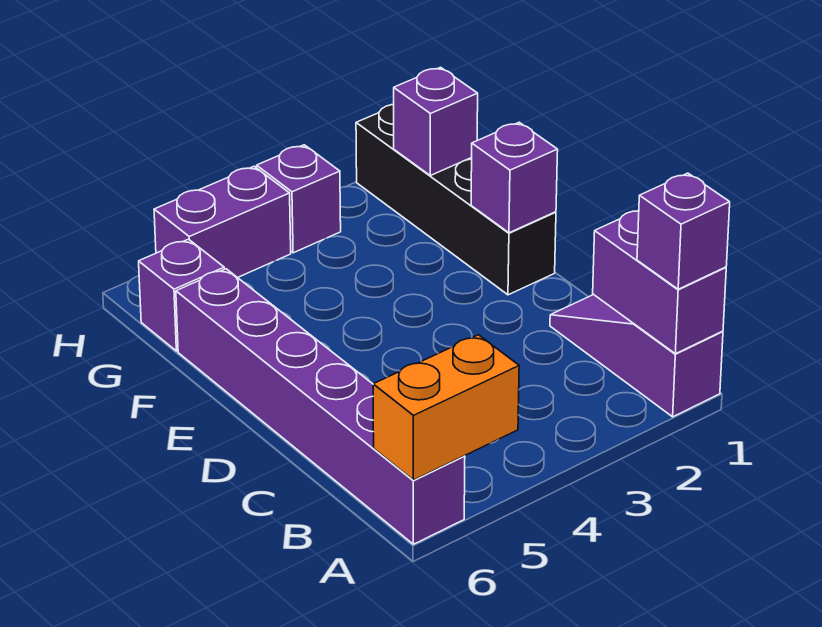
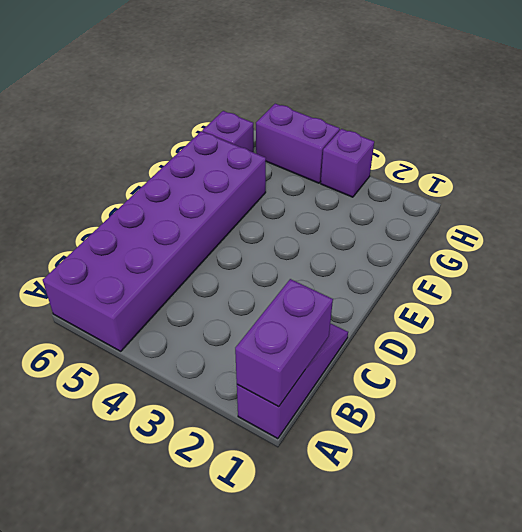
purple 2x6 brick [43,131,266,351] -> purple 1x6 brick [176,269,465,544]
none -> black 1x4 brick [356,105,556,295]
none -> orange 1x2 brick [373,335,519,480]

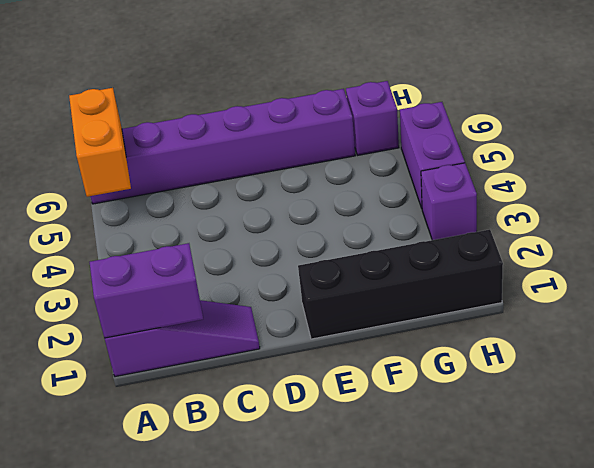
none -> purple 1x1 brick [471,122,558,233]
none -> purple 1x1 brick [394,67,478,175]

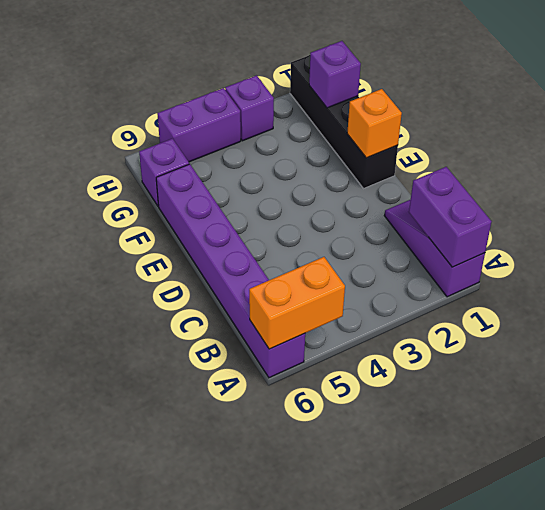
orange 1x1 brick [347,89,402,158] -> purple 1x1 brick [471,122,558,233]
none -> purple 1x1 brick [637,173,730,289]

